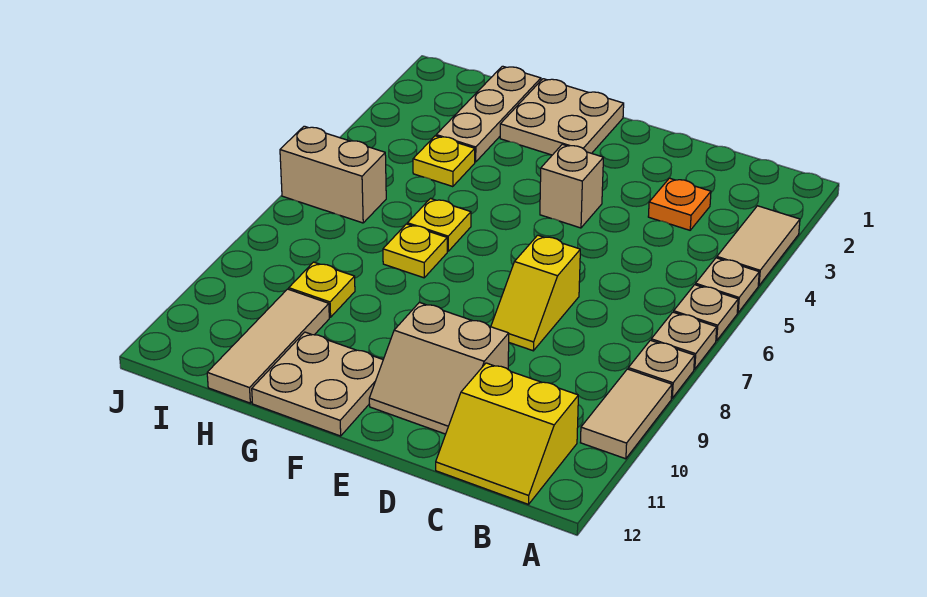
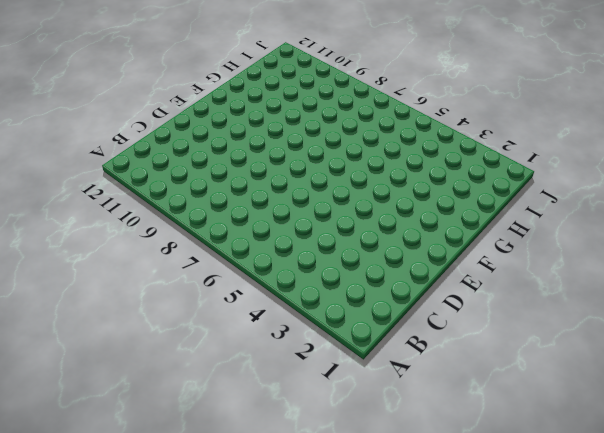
none -> tan 1x2 tile [717,206,800,286]
none -> tan 1x1 plate [695,258,759,313]
none -> tan 1x1 plate [674,285,738,341]

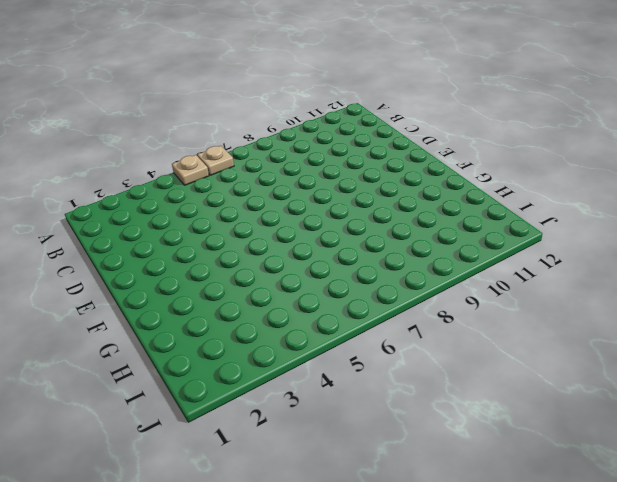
none -> tan 1x2 tile [717,206,800,286]
none -> tan 1x1 plate [651,312,717,369]
none -> tan 1x1 plate [628,340,695,398]

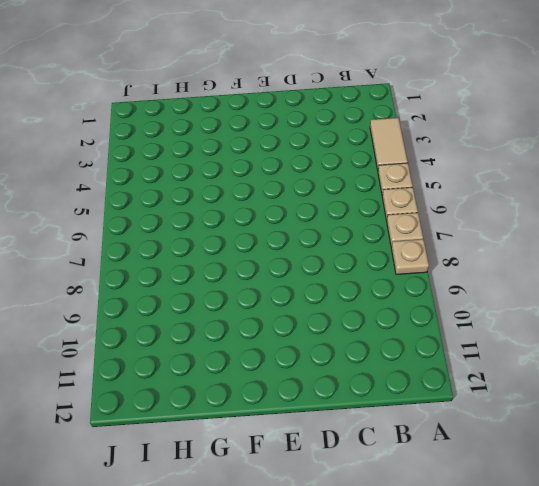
none -> tan 1x2 tile [580,369,672,459]
none -> yellow 2x2 slope [436,363,578,504]
none -> orange 1x1 plate [648,178,711,230]

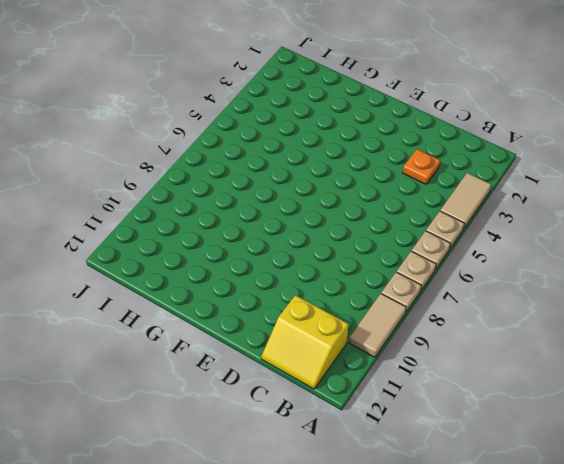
none -> yellow 1x2 slope [491,235,580,351]
none -> tan 2x2 slope [369,302,509,434]
none -> tan 1x1 brick [540,144,603,228]

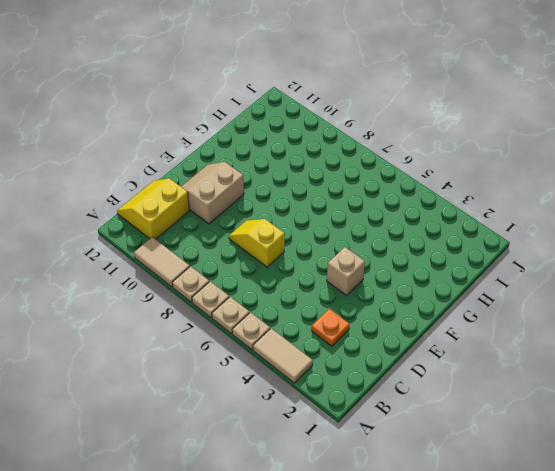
none -> tan 2x2 plate [500,79,624,155]
none -> tan 2x2 plate [252,332,383,436]
none -> yellow 1x1 plate [407,199,471,251]

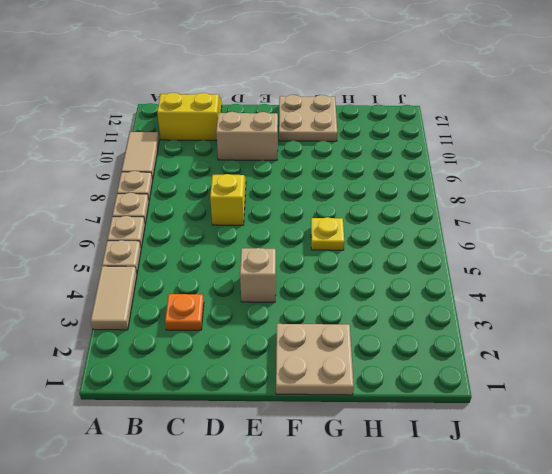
none -> yellow 1x1 plate [383,224,447,278]
none -> tan 1x3 plate [436,66,541,162]
none -> yellow 1x1 plate [413,136,475,187]

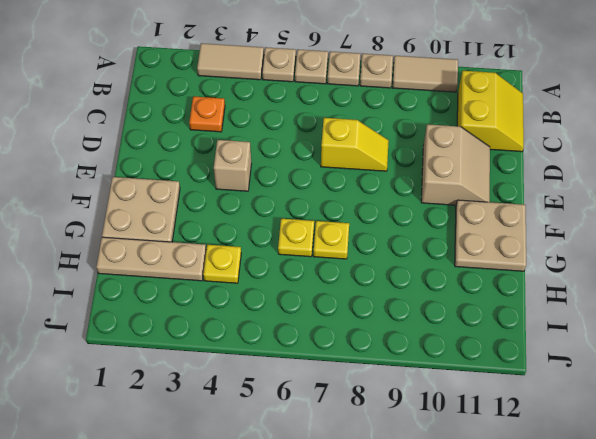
none -> yellow 1x1 plate [289,262,355,317]
none -> tan 1x3 tile [207,289,329,403]
none -> tan 1x2 brick [280,126,386,223]

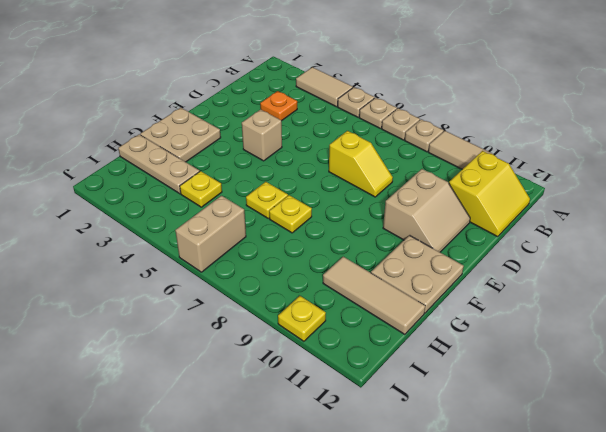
yellow 1x1 plate [278,296,326,341] -> yellow 1x1 plate moved to [289,262,355,317]

